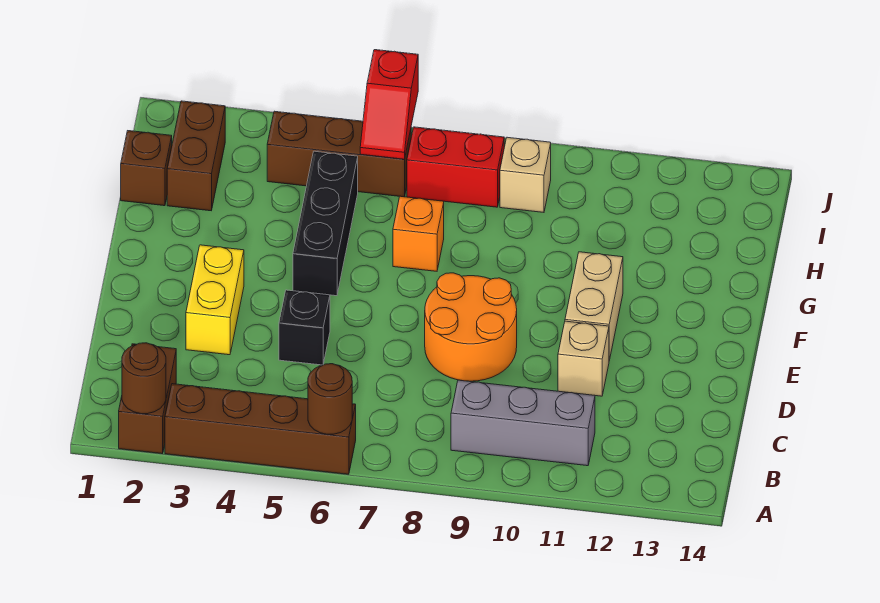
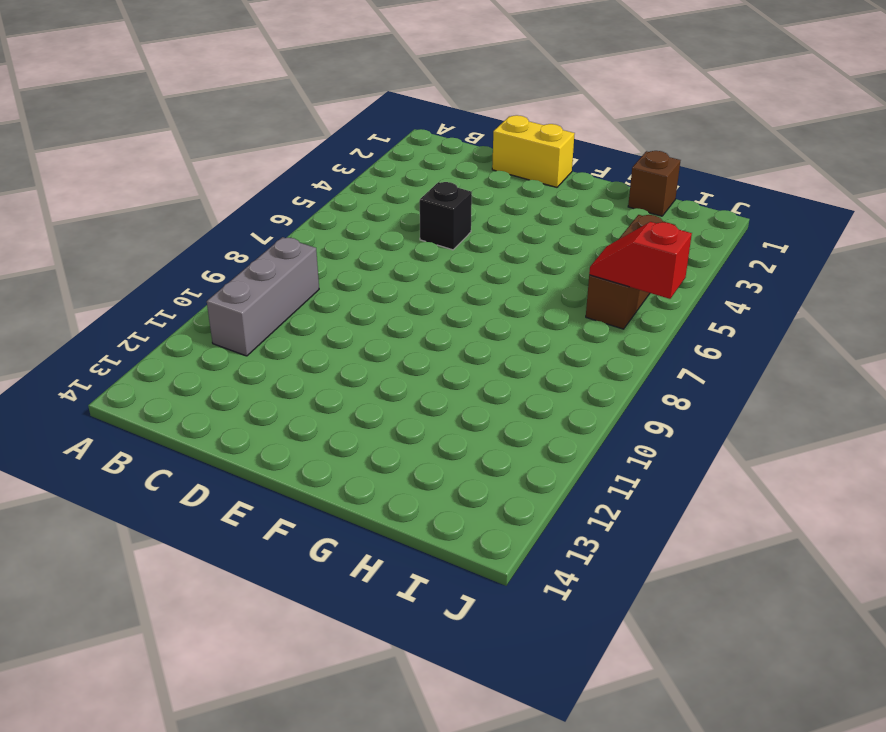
yellow 1x2 brick [492,115,575,187] -> yellow 1x2 brick moved to [186,245,244,355]
none -> brown 1x2 brick [119,344,176,454]
none -> brown 1x4 brick [165,384,356,474]
none -> orange 2x2 round brick [425,273,517,381]

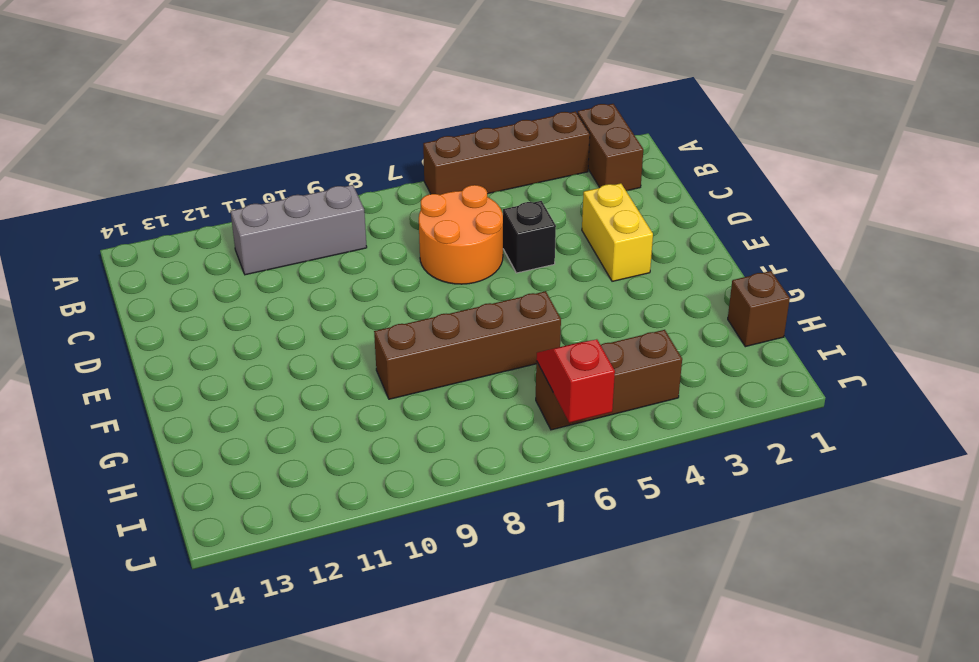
orange 2x2 round brick [419,185,503,284] -> orange 2x2 round brick moved to [425,273,517,381]
brown 1x4 brick [374,291,561,399] -> orange 1x1 brick [393,196,444,271]
none -> tan 1x1 brick [558,321,609,396]
none -> tan 1x2 brick [565,252,623,360]
none -> black 1x3 brick [293,151,358,296]

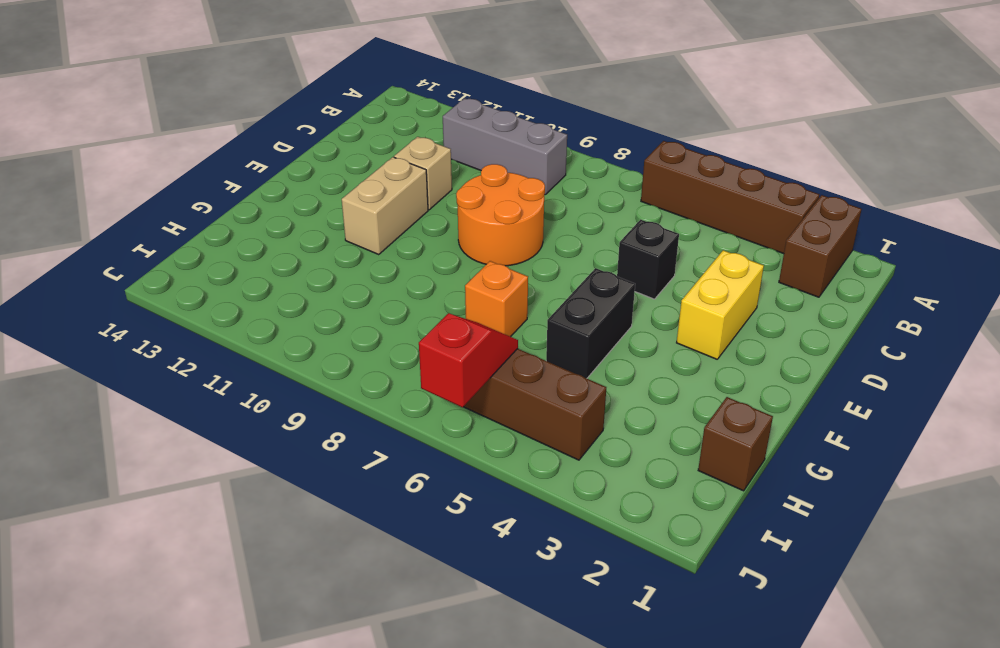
black 1x2 brick [546,268,635,378] -> black 1x3 brick [293,151,358,296]
none -> brown 1x2 brick [167,101,225,211]
none -> red 1x2 brick [407,127,504,207]
none -> tan 1x1 brick [500,137,551,212]

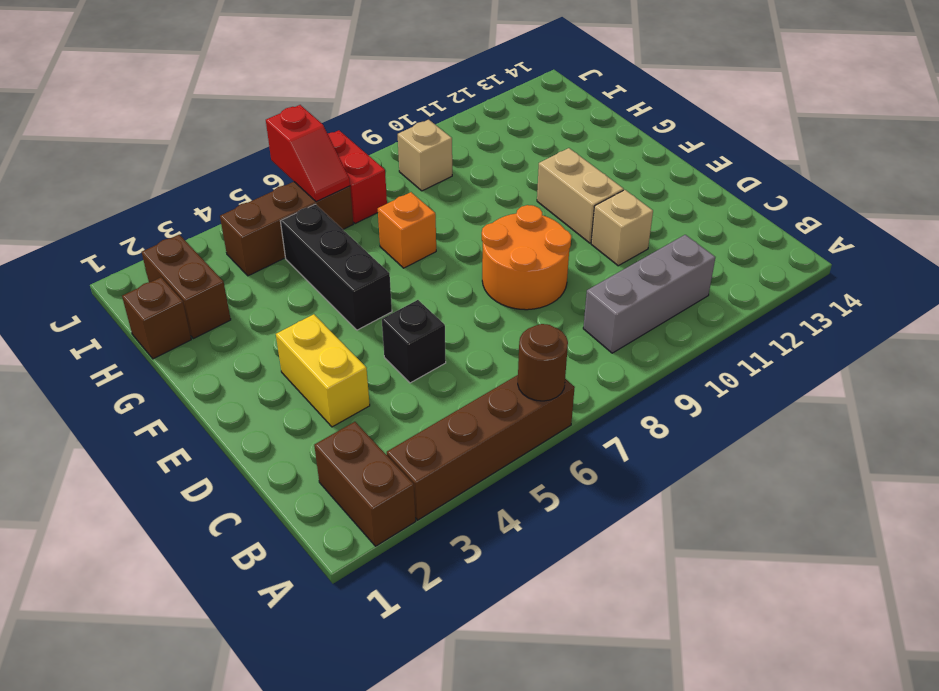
red 1x2 brick [328,130,387,224] -> red 1x2 brick turned to [407,127,504,207]
none -> brown 1x1 round brick [122,343,166,414]

